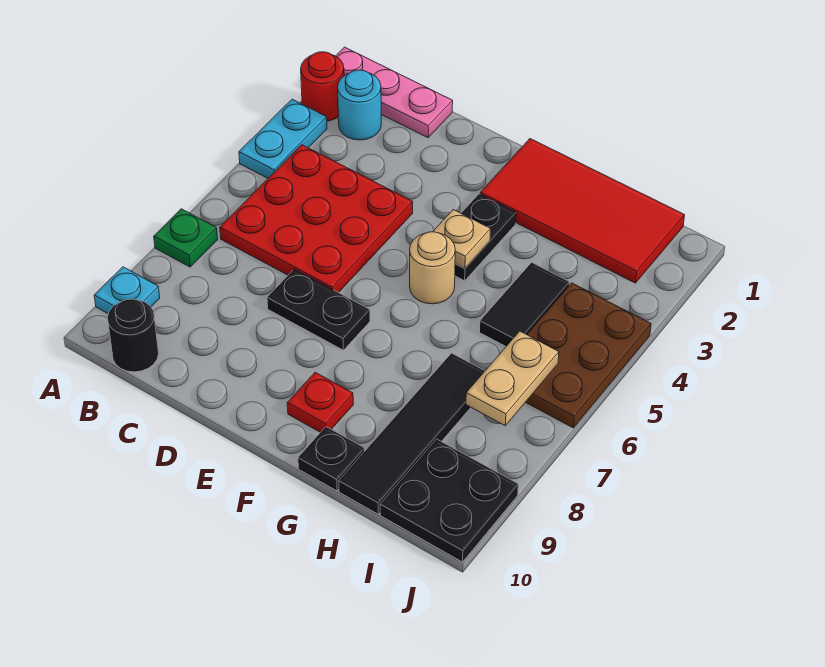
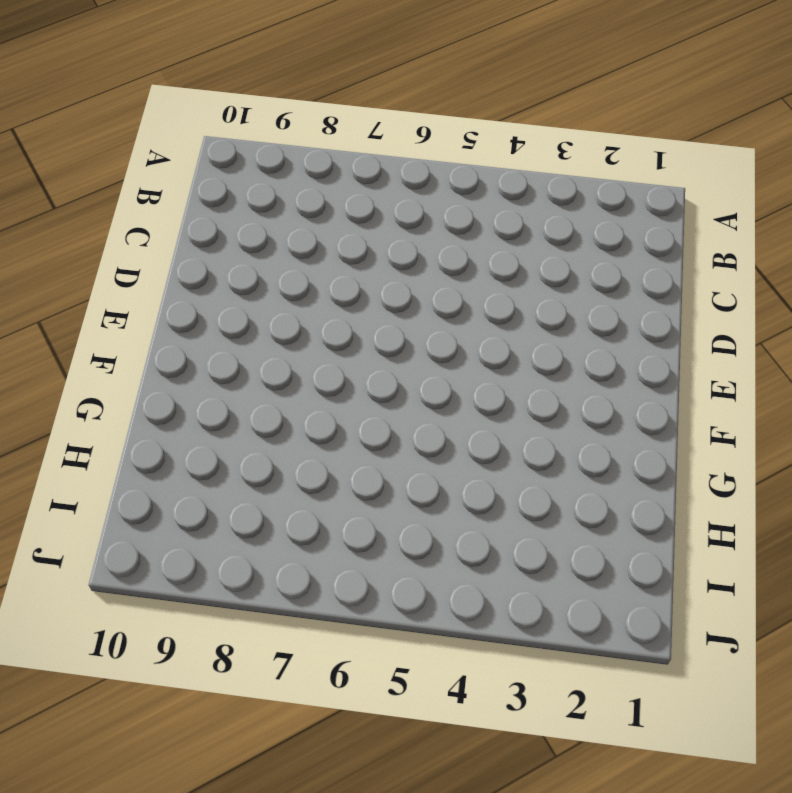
none -> pink 1x3 plate [336,47,453,138]
none -> red 1x1 round brick [301,52,344,121]
none -> cyan 1x2 plate [239,99,327,178]

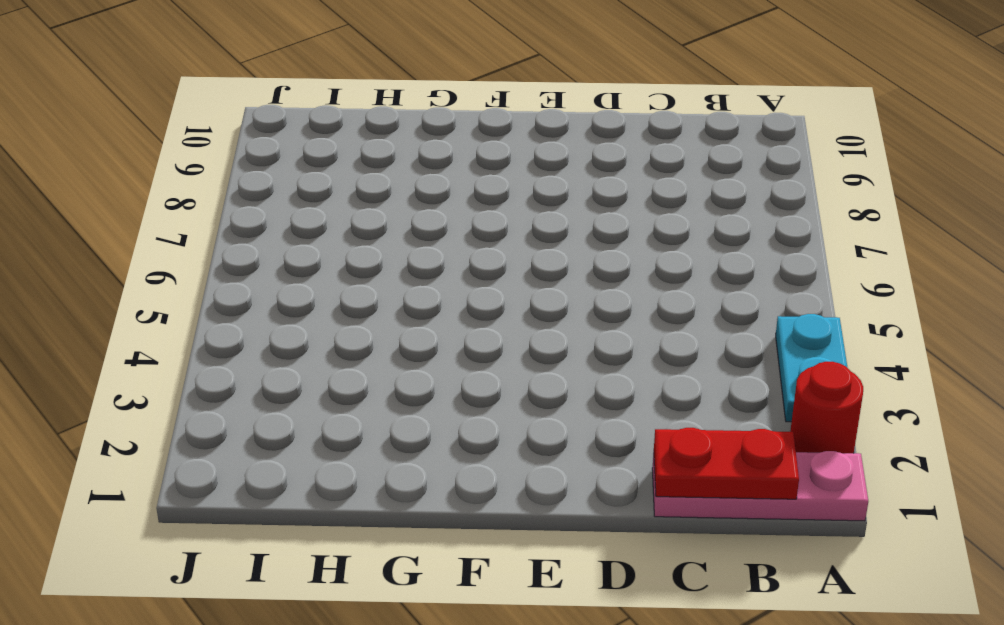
red 1x2 plate [654,428,799,499] -> none
none -> green 1x1 plate [154,209,218,267]
none -> cyan 1x1 plate [94,267,160,314]
none -> cyan 1x1 round brick [338,70,381,140]

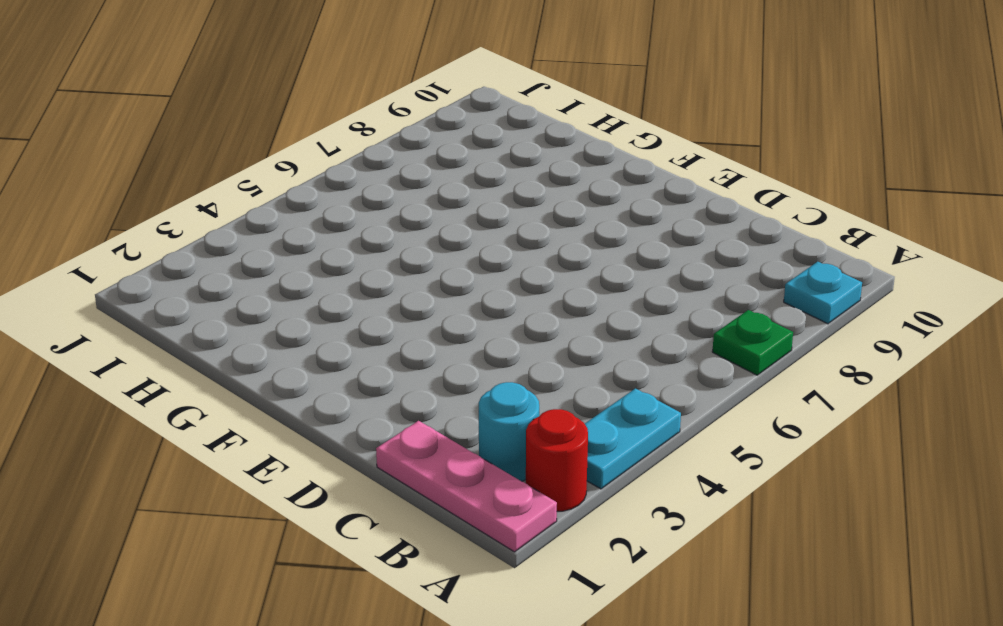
none -> red 3x3 plate [220,145,413,293]
none -> black 1x1 round brick [108,299,159,372]
none -> black 1x2 plate [267,269,370,350]

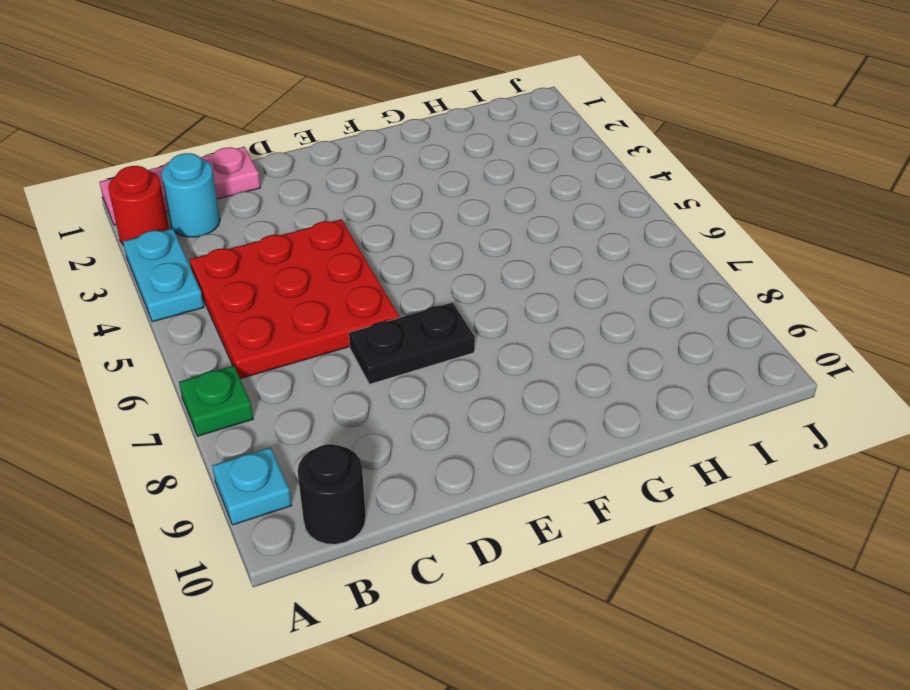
none -> red 2x4 tile [480,139,685,283]
none -> black 1x2 plate [455,194,516,281]
none -> tan 1x1 round brick [410,232,455,304]

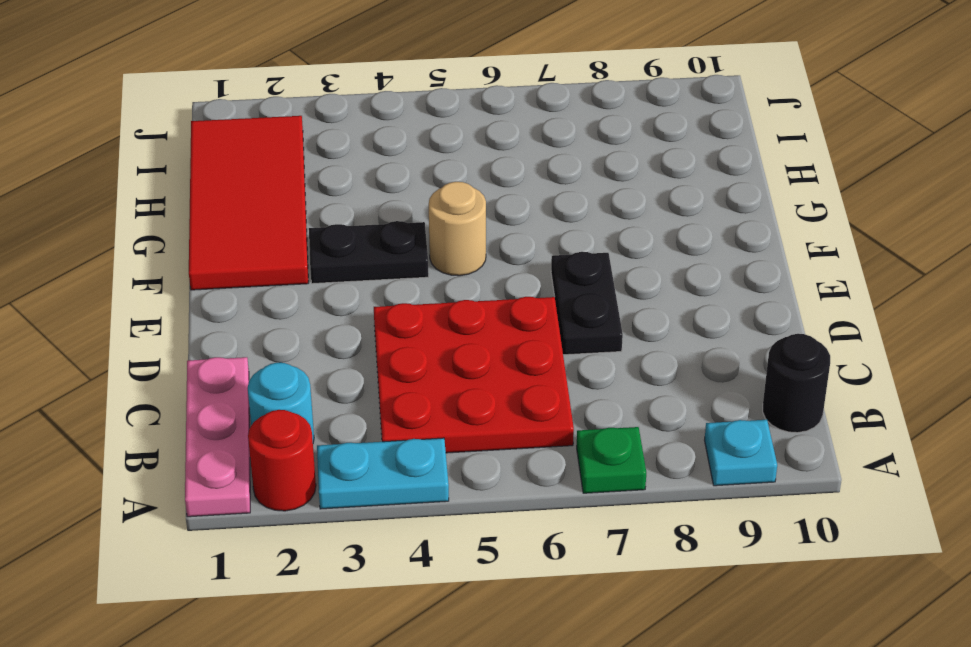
none -> red 1x1 plate [287,372,353,432]
none -> black 1x1 plate [298,427,365,491]
none -> black 1x2 tile [480,262,570,346]

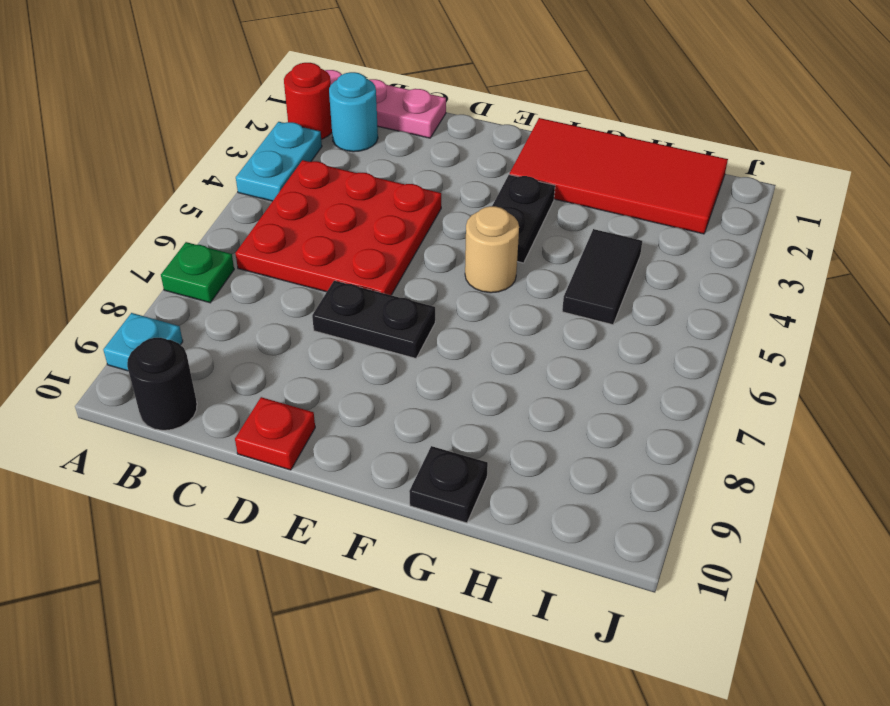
red 1x1 plate [235,397,315,470] -> red 1x1 plate moved to [287,372,353,432]
none -> black 1x4 tile [339,353,485,514]
none -> brown 2x3 plate [526,283,651,428]
none -> black 2x2 plate [380,439,518,562]

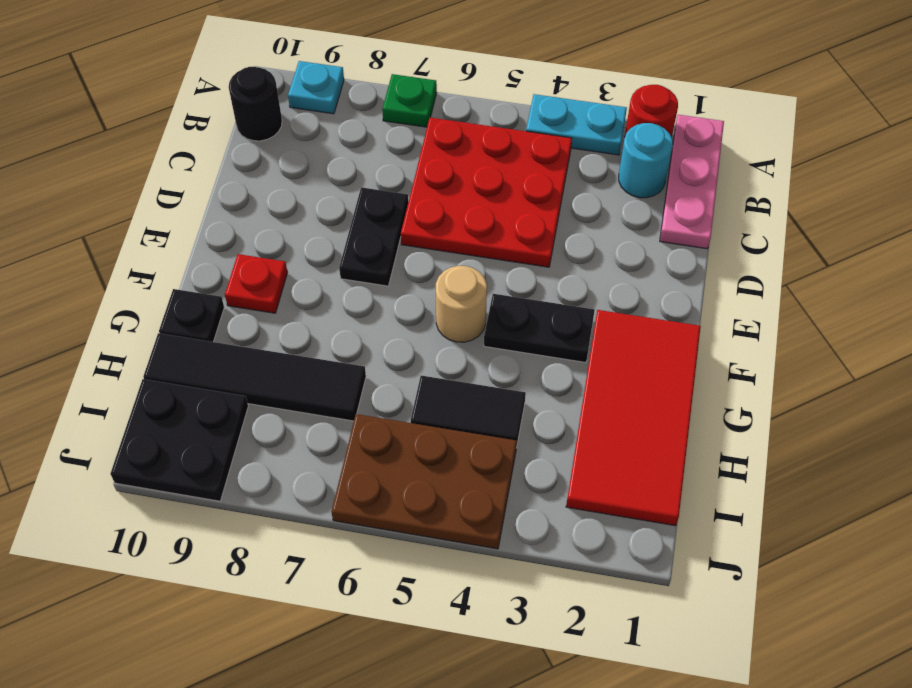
none -> tan 1x1 plate [433,210,491,268]
none -> tan 1x2 plate [466,331,559,425]

